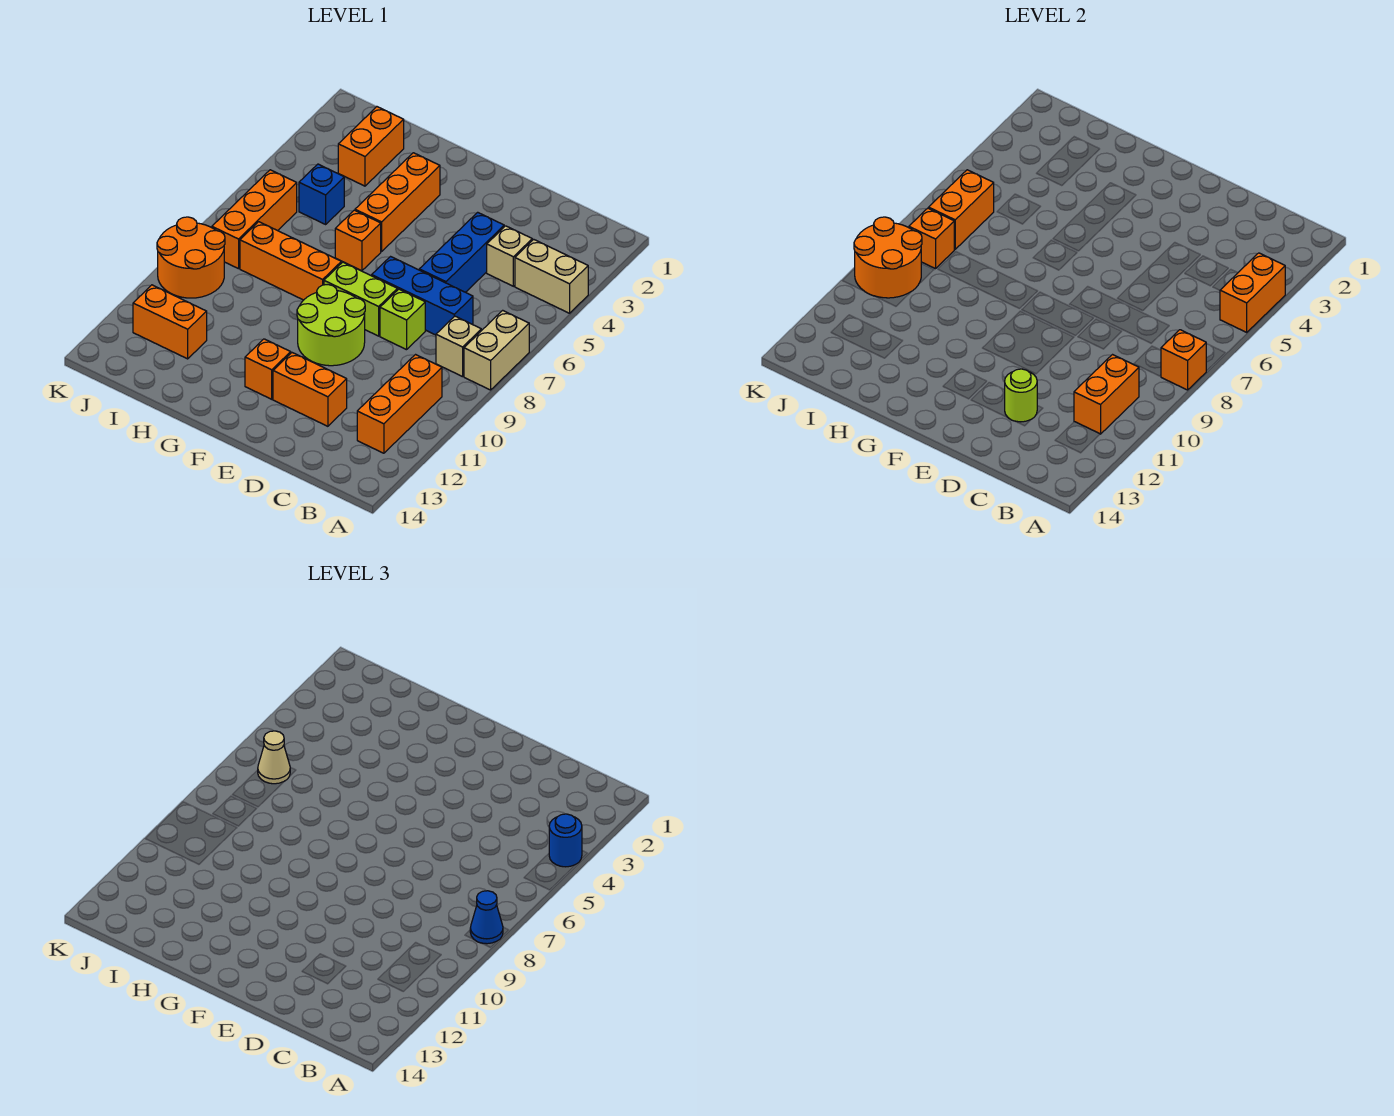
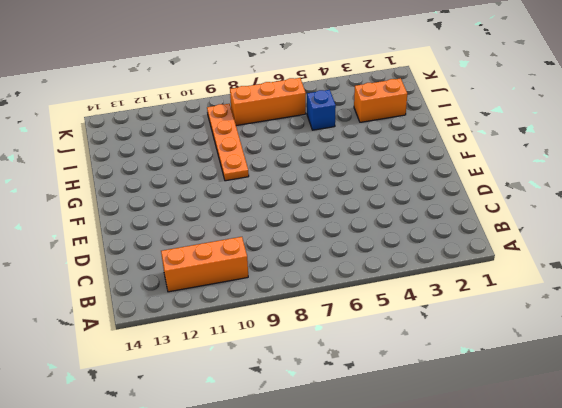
orange 1x4 plate [207,104,249,181] -> orange 2x2 round brick [157,217,225,298]
none -> tan 1x2 brick [515,239,588,313]
none -> tan 1x2 brick [464,310,529,390]
none -> tan 1x1 brick [436,316,481,377]
none -> tan 1x1 brick [487,226,532,286]

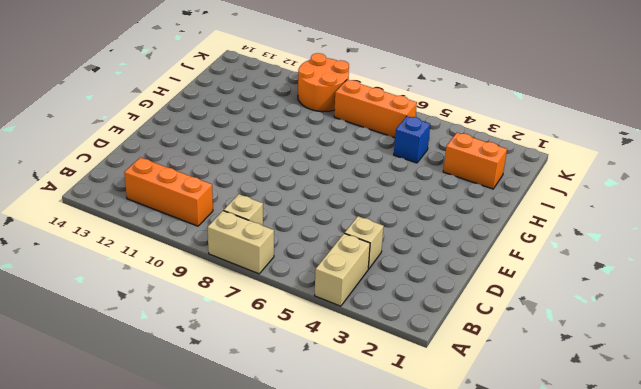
none -> blue 1x3 brick [372,257,473,335]
none -> blue 1x3 brick [419,212,504,292]
none -> lime 1x1 brick [380,289,425,350]
none -> orange 1x2 brick [273,353,347,426]

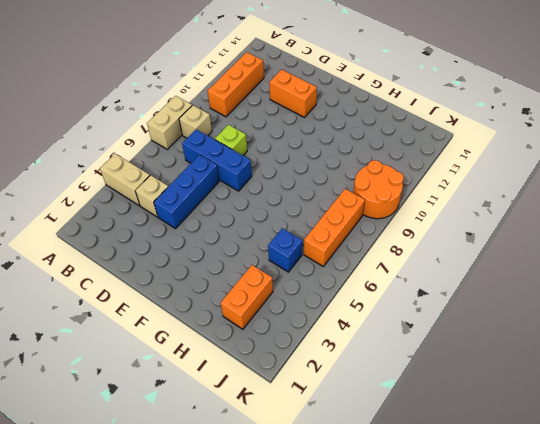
none -> lime 1x2 brick [324,262,397,336]
none -> lime 2x2 round brick [297,285,365,366]
none -> orange 1x1 brick [245,339,291,399]
none -> orange 1x3 brick [355,153,440,251]

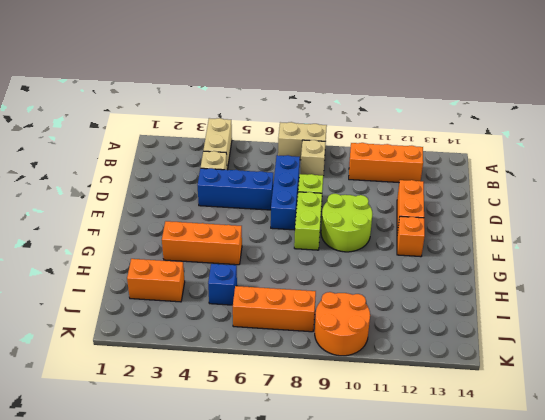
none -> orange 1x1 brick [335,210,381,271]
none -> orange 1x3 brick [240,222,341,300]
none -> orange 1x2 brick [133,285,207,359]
none -> orange 1x2 brick [1220,253,1285,332]

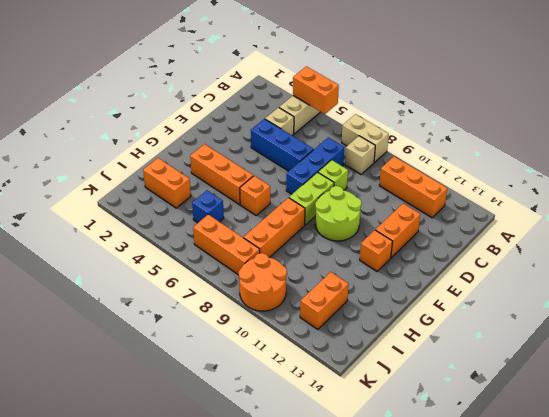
none -> orange 1x1 brick [1161,330,1206,390]
none -> orange 1x2 brick [1074,355,1139,434]
none -> lime 1x1 round brick [1005,369,1037,422]
none -> orange 1x2 brick [929,170,994,249]

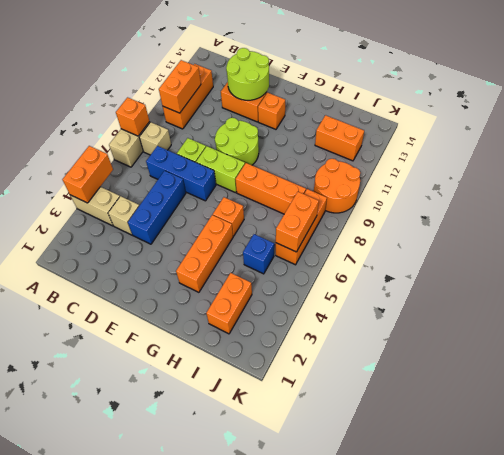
lime 2x2 round brick [226,48,269,100] -> lime 1x1 round brick [1005,369,1037,422]
none -> orange 1x1 brick [909,208,954,269]
none -> orange 2x2 round brick [854,217,922,298]
none -> blue 1x1 round brick [549,814,582,867]
none -> blue 1x1 cone [470,891,503,944]

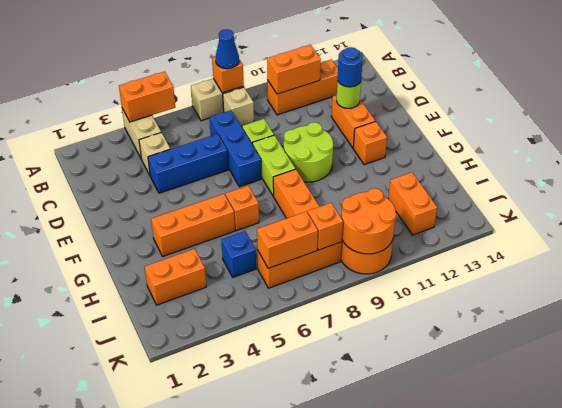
blue 1x1 round brick [338,47,363,87] -> blue 1x1 round brick moved to [549,814,582,867]
none -> tan 1x1 cone [258,731,290,784]

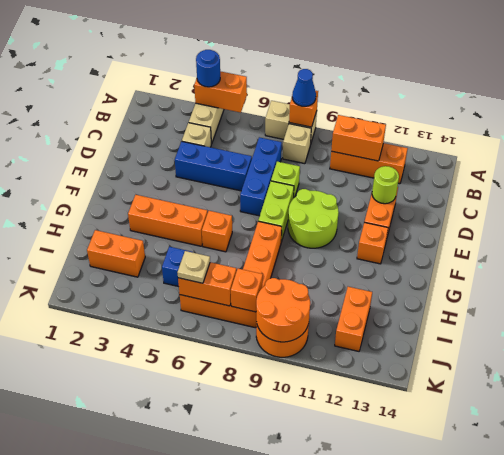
tan 1x1 plate [177,251,210,283] -> tan 1x1 cone [258,731,290,784]

